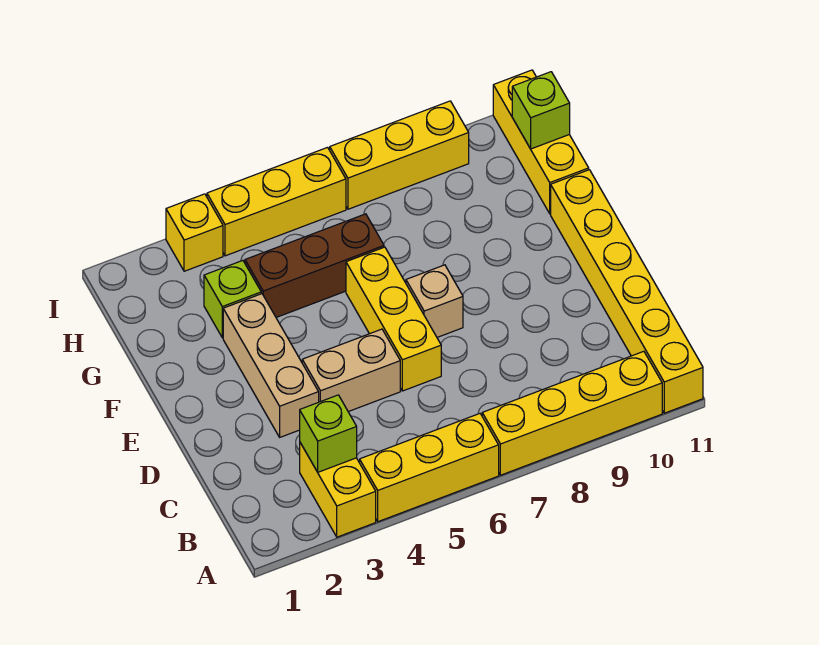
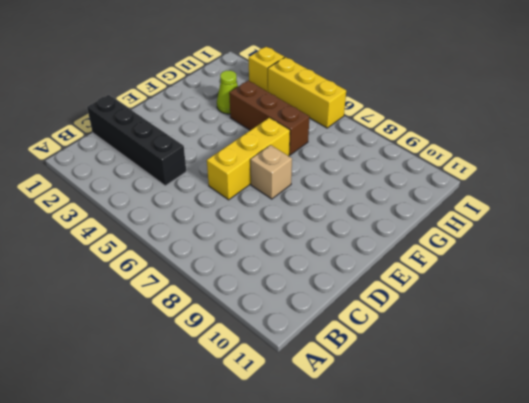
black 1x4 brick [87,95,186,186] -> none
lime 1x1 cone [217,70,238,114] -> lime 1x1 brick [204,261,261,338]
none -> yellow 1x2 brick [300,443,376,537]
none -> yellow 1x3 brick [360,414,499,522]
none -> yellow 1x4 brick [482,351,662,475]

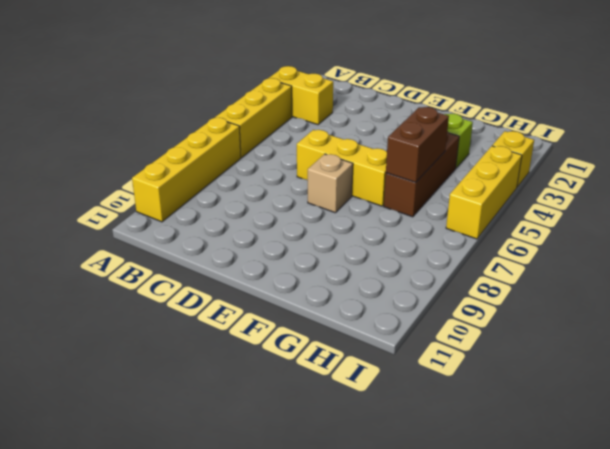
brown 1x2 brick [386,107,449,182] -> none
none -> yellow 1x6 brick [551,170,703,413]
none -> tan 1x3 brick [223,294,319,437]
none -> tan 1x2 brick [302,329,400,412]

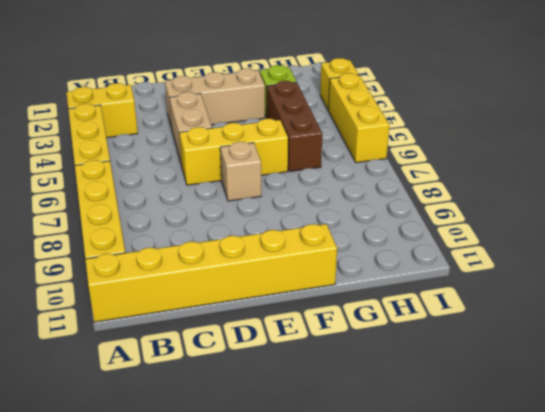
none -> yellow 1x3 brick [493,70,589,214]
none -> yellow 1x3 brick [330,101,469,209]
none -> lime 1x1 brick [300,395,357,472]

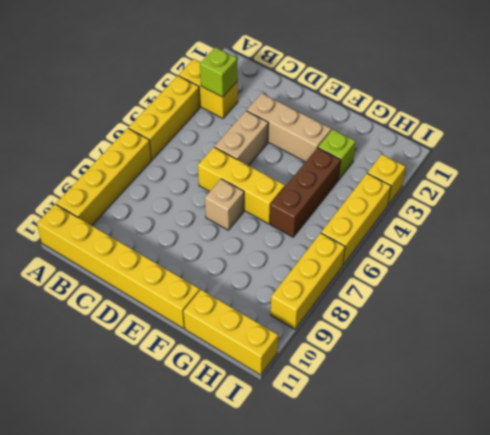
none -> lime 1x1 brick [512,72,570,149]

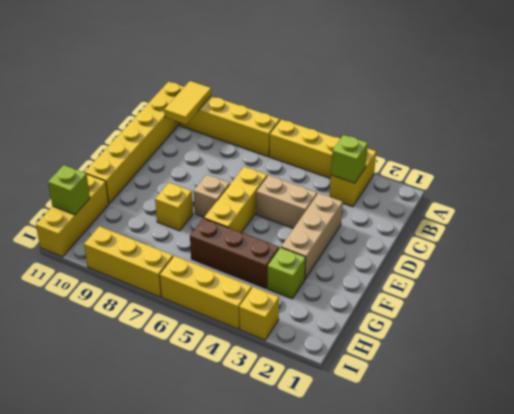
yellow 1x2 tile [164,81,211,124] -> none
yellow 1x1 brick [155,183,193,231] -> none

